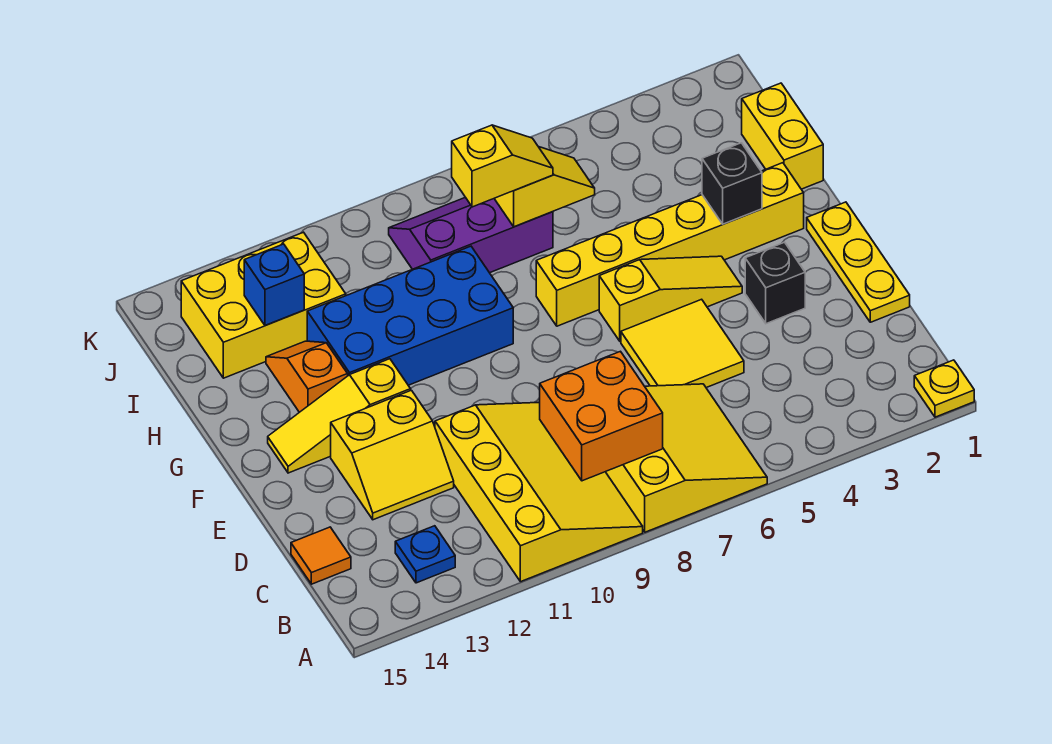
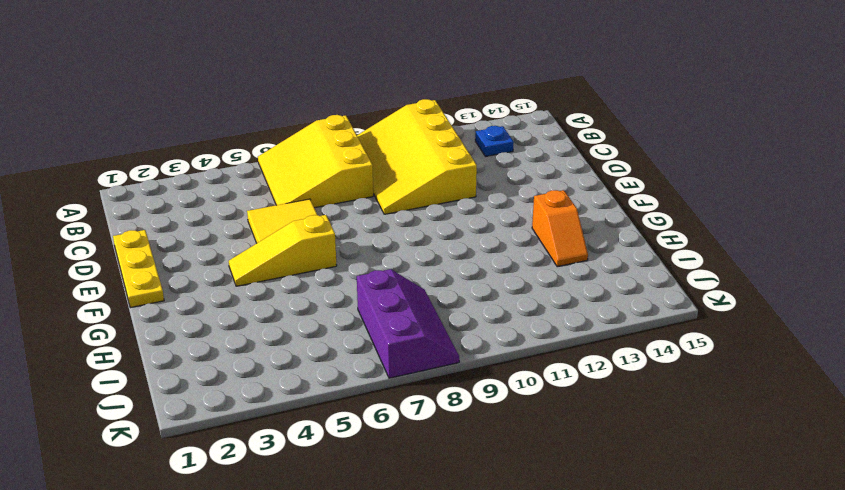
purple 2x3 slope [357,269,459,378] -> purple 2x3 slope turned to [389,197,553,273]
none -> yellow 1x1 plate [914,360,974,417]
none -> orange 1x1 tile [291,527,351,584]
none -> yellow 2x2 slope [331,390,454,520]

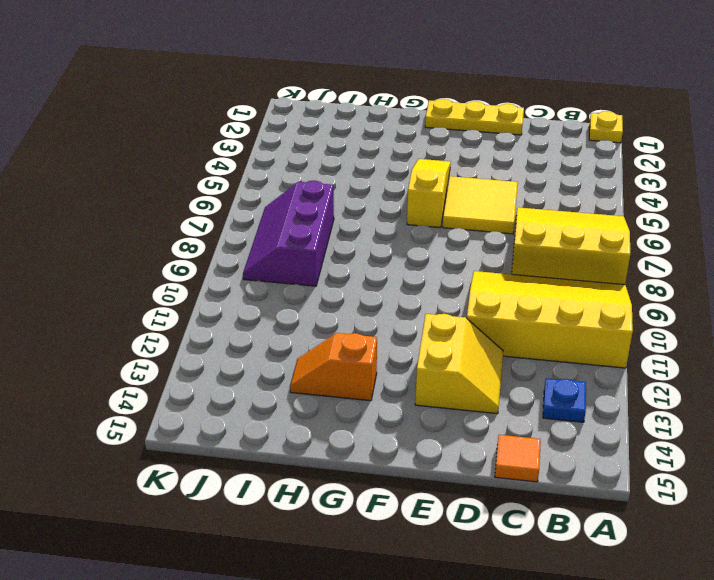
none -> black 1x1 brick [745,242,805,324]
none -> yellow 1x3 slope [268,359,411,473]
none -> yellow 1x6 brick [536,163,804,326]

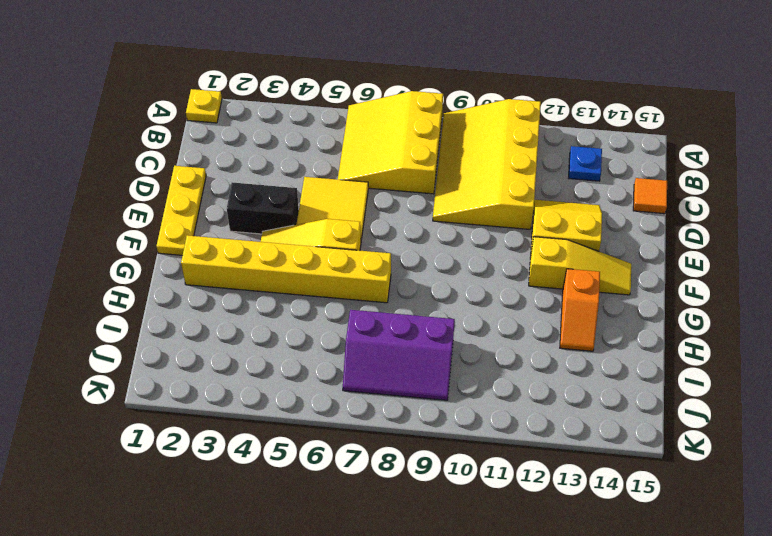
black 1x2 brick [227,182,299,234] -> black 1x1 brick [745,242,805,324]
none -> blue 2x4 brick [307,246,513,385]
none -> yellow 1x2 brick [742,83,823,189]
none -> yellow 2x3 brick [181,232,346,378]

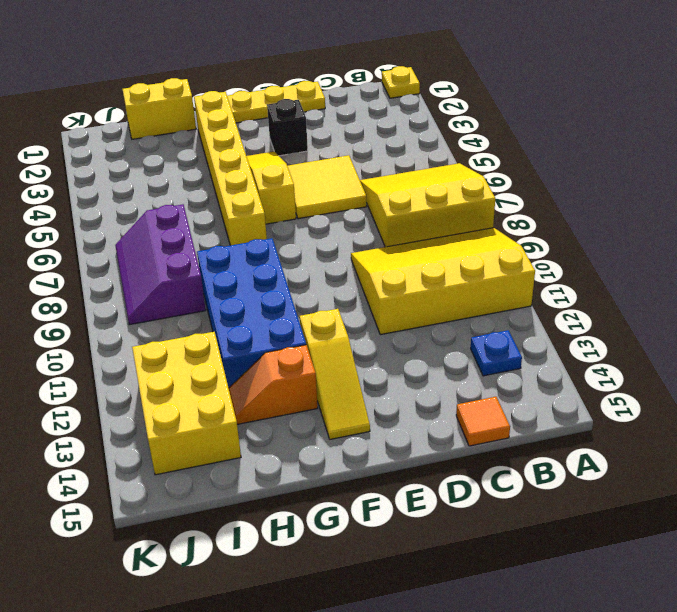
none -> yellow 2x2 slope [331,390,454,520]
none -> orange 2x2 brick [540,351,663,481]
none -> black 1x1 brick [702,143,762,224]

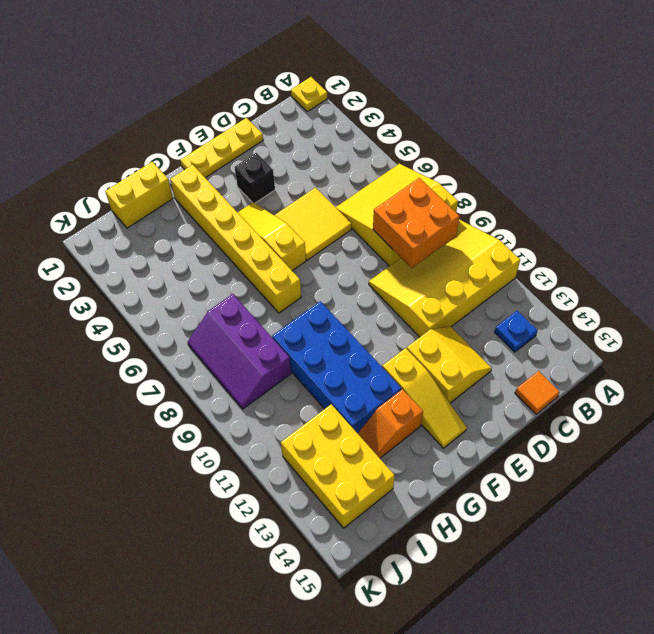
none -> black 1x1 brick [702,143,762,224]
none -> yellow 1x2 slope [494,147,595,227]
none -> blue 1x1 brick [244,244,304,326]

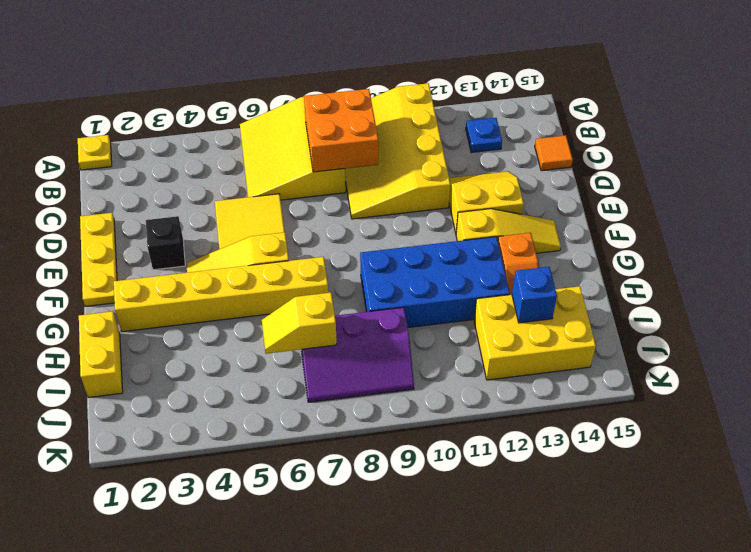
none -> black 1x1 brick [702,143,762,224]
none -> yellow 1x2 slope [452,125,553,207]

